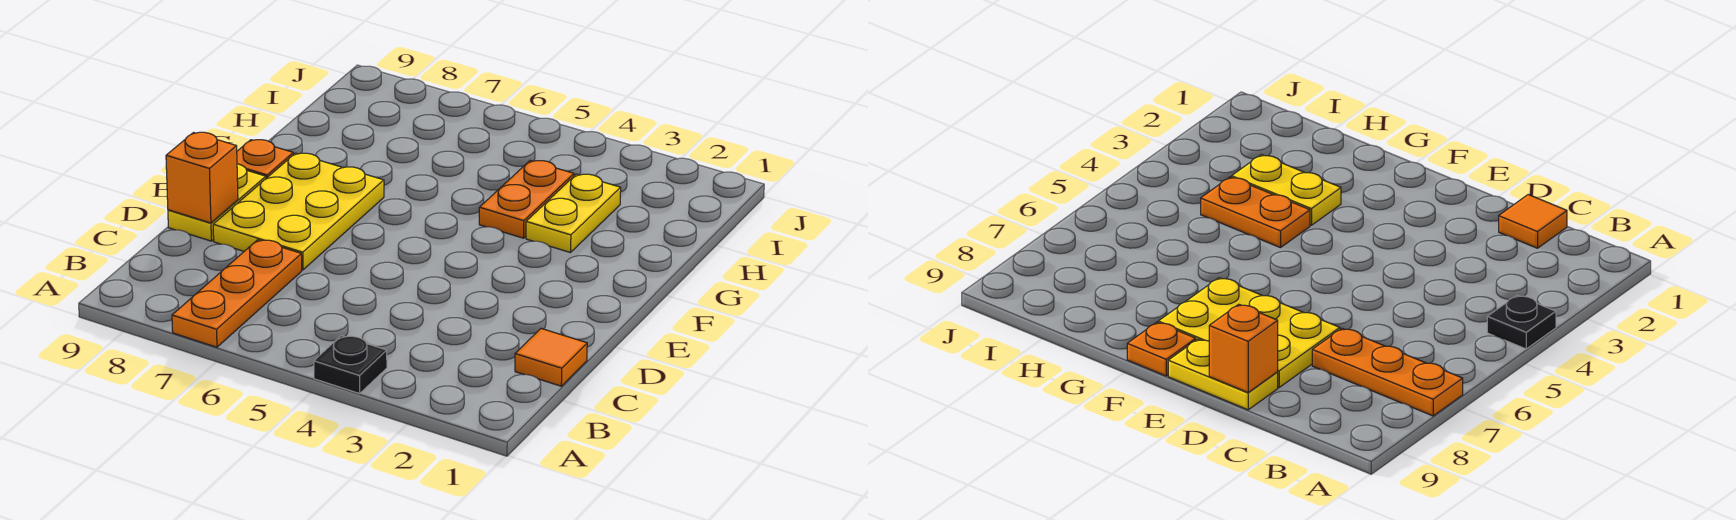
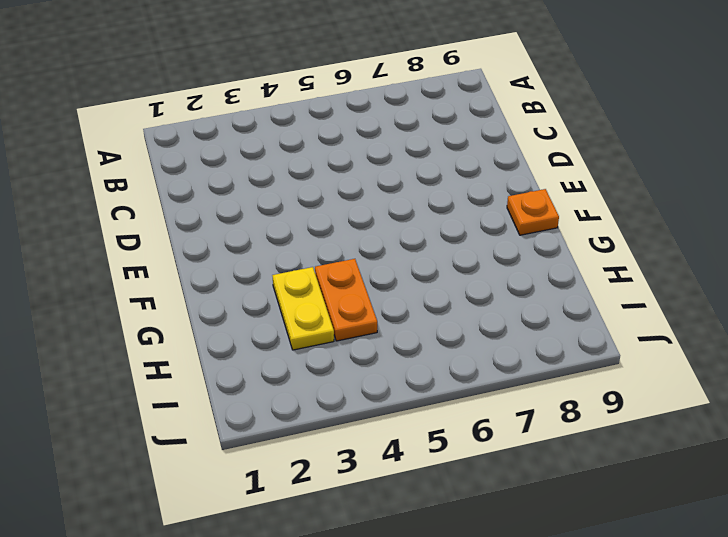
none -> black 1x1 plate [314,336,387,394]
none -> orange 1x3 plate [172,240,302,347]

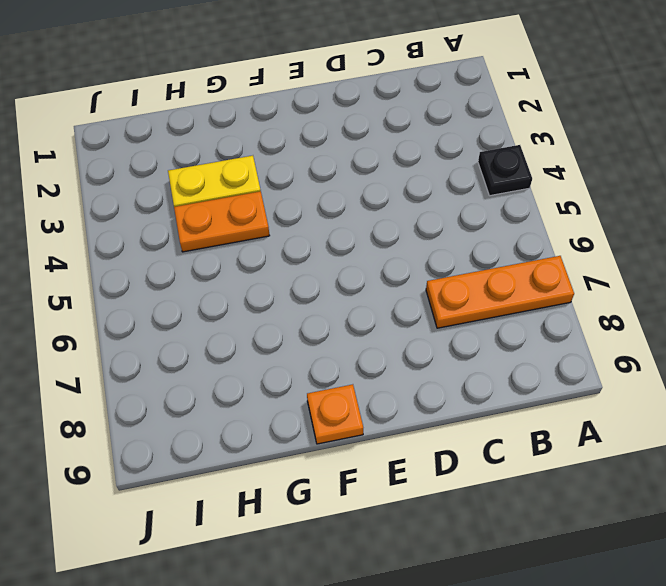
none -> orange 1x1 tile [515,329,587,386]
none -> yellow 2x3 plate [213,153,384,270]

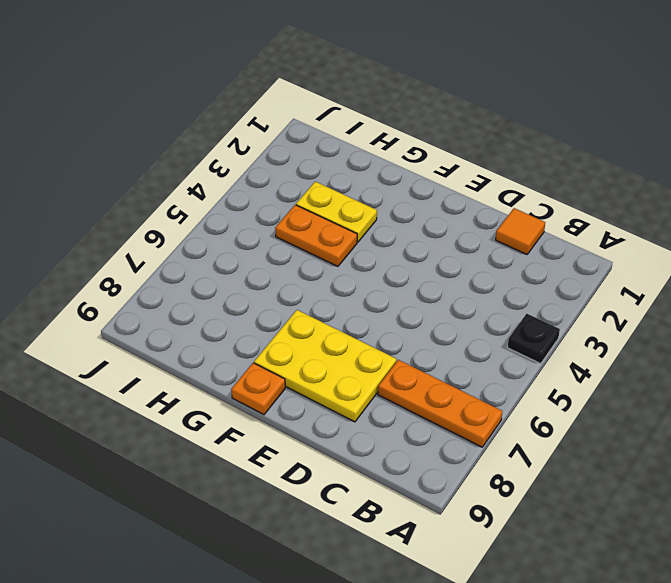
none -> yellow 1x2 plate [168,164,266,241]
none -> orange 1x1 brick [166,132,238,223]

